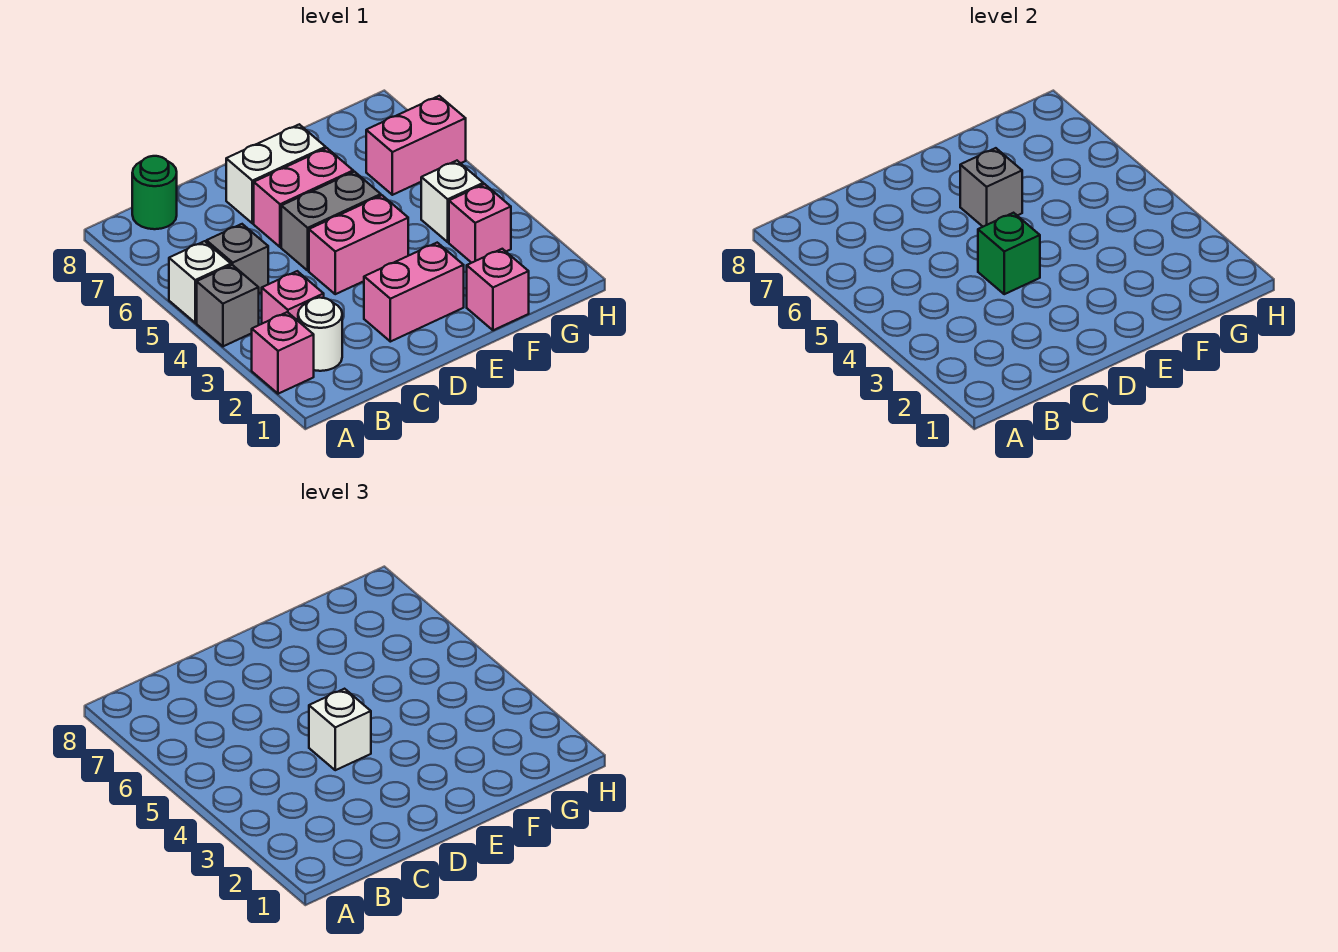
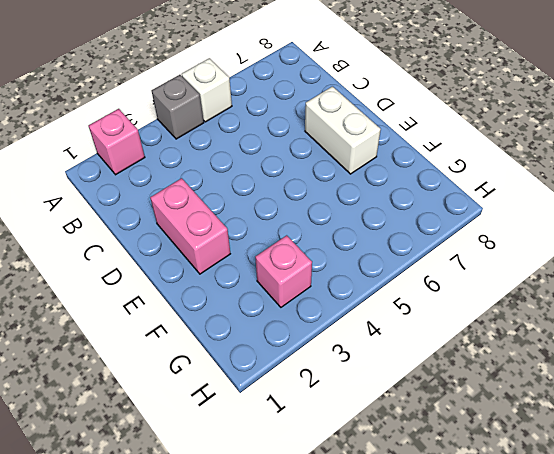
none -> white 1x1 round brick [298,298,342,371]
none -> pink 1x1 brick [262,271,324,324]
none -> grey 1x1 brick [206,224,268,293]

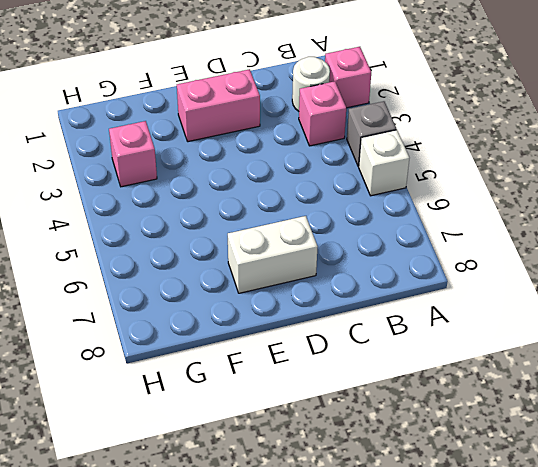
none -> grey 1x1 brick [206,224,268,293]
none -> green 1x1 round brick [132,156,177,229]
none -> pink 1x2 brick [309,195,408,294]

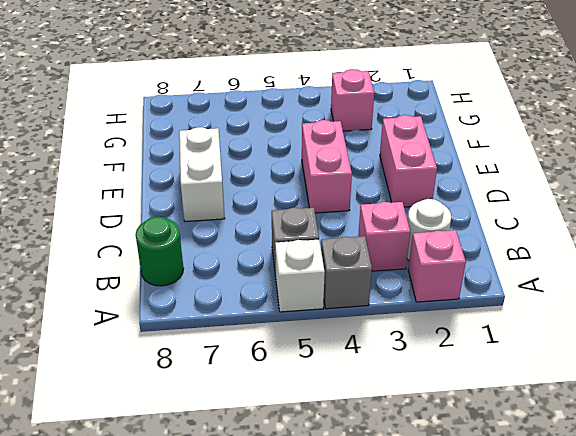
none -> grey 1x2 brick [281,172,381,270]
none -> pink 1x2 brick [254,148,353,247]
none -> pink 1x1 brick [467,249,529,330]

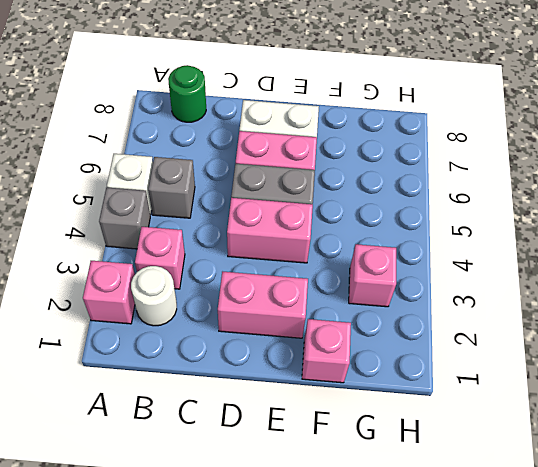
none -> white 1x1 brick [421,161,483,242]
none -> pink 1x2 brick [366,96,466,195]
none -> green 1x1 brick [978,213,1040,294]

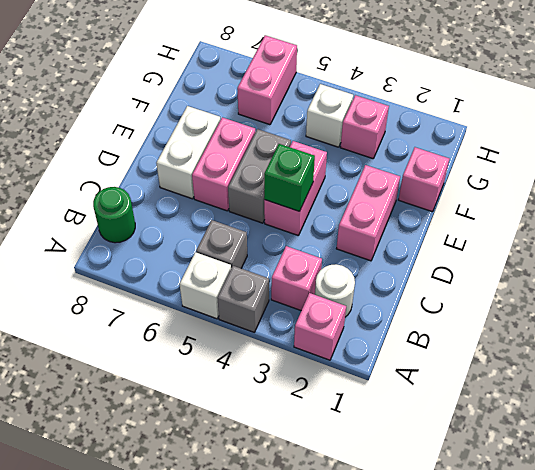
none -> grey 1x1 brick [960,148,1022,227]
none -> white 1x1 brick [309,689,371,770]

